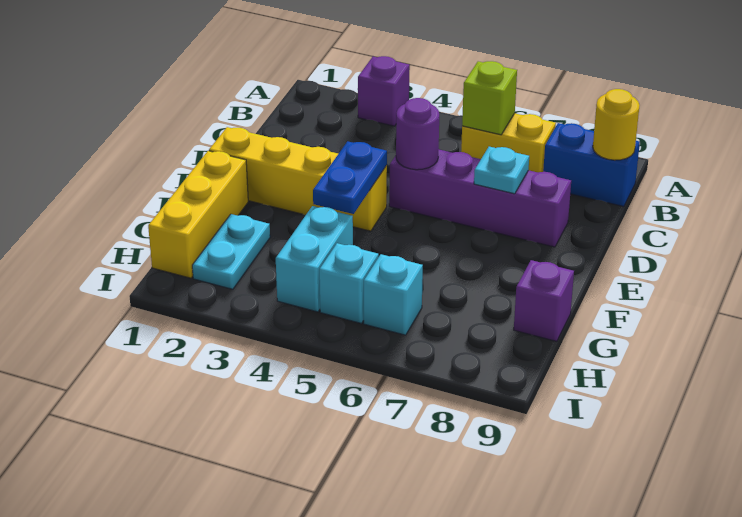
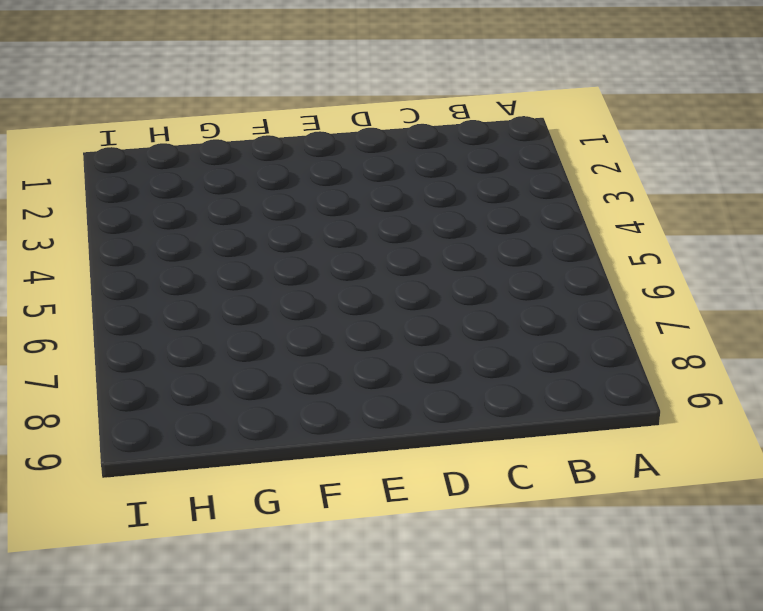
none -> purple 1x1 brick [358,56,410,126]
none -> yellow 1x2 brick [461,113,556,173]
none -> blue 1x2 brick [543,123,640,207]

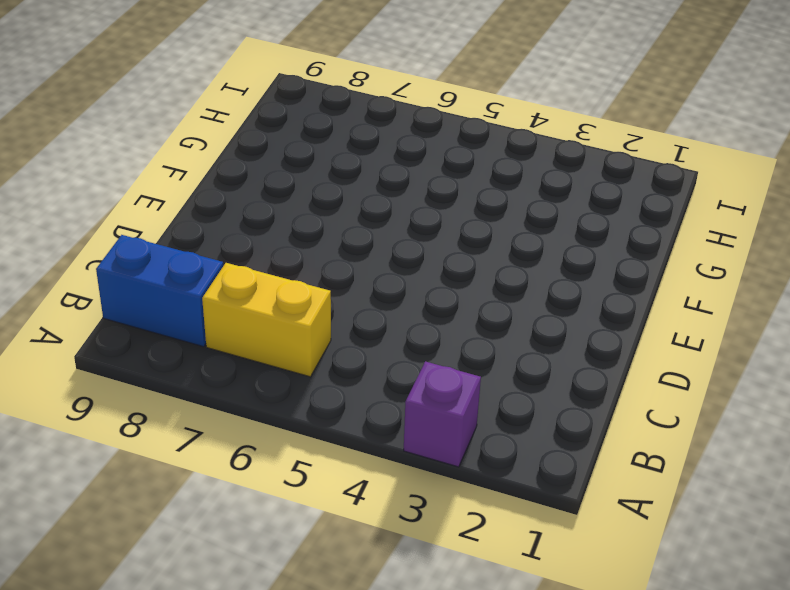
none -> purple 1x4 brick [389,150,571,247]
none -> yellow 1x4 brick [209,127,387,231]
none -> yellow 1x3 brick [148,151,248,278]

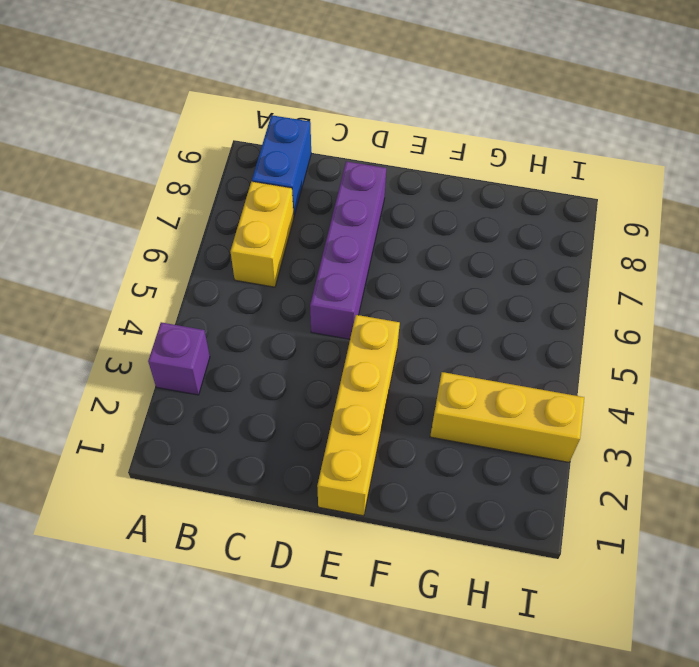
yellow 1x3 brick [430,372,584,462] -> yellow 1x3 brick moved to [148,151,248,278]
none -> cyan 1x2 plate [192,214,270,289]
none -> cyan 1x2 brick [276,206,353,312]
none -> purple 1x1 brick [514,260,574,341]

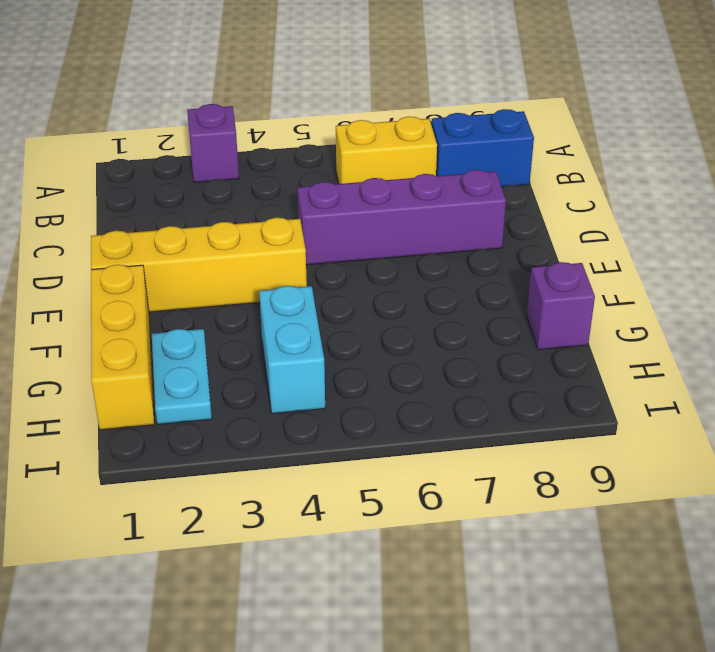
none -> cyan 1x1 brick [319,243,379,323]
none -> cyan 1x1 brick [364,254,423,335]
none -> lime 1x1 brick [462,61,517,135]

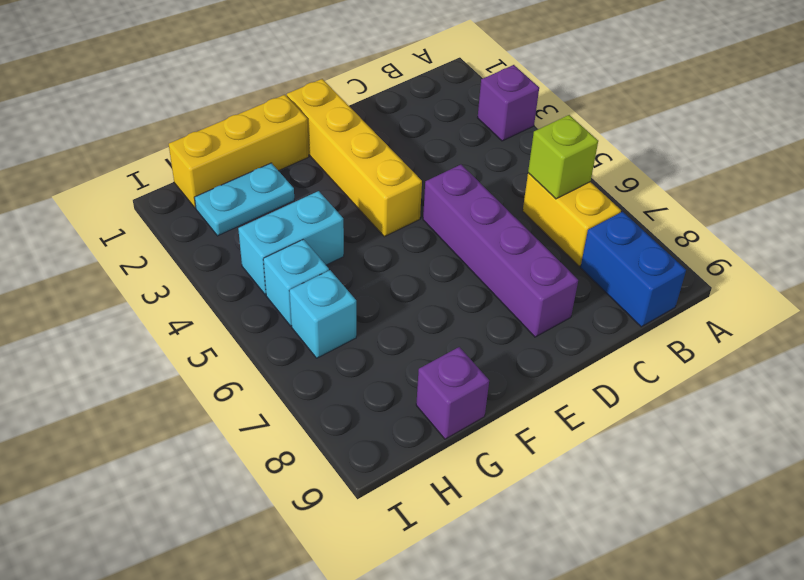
none -> yellow 1x1 round brick [593,89,640,160]
none -> purple 1x1 round brick [396,98,439,170]
none -> cyan 1x1 plate [474,147,529,194]

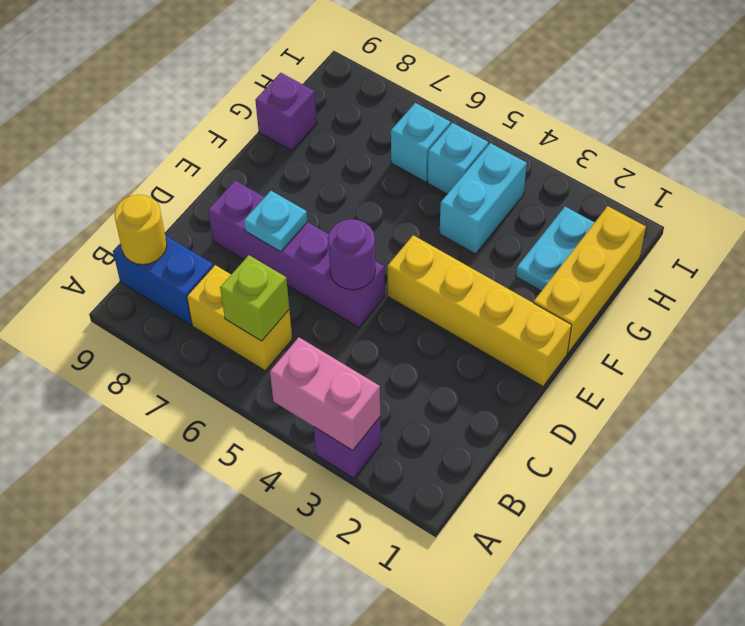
pink 1x2 brick [270,337,380,450] -> none
none -> blue 1x2 plate [313,141,387,214]

